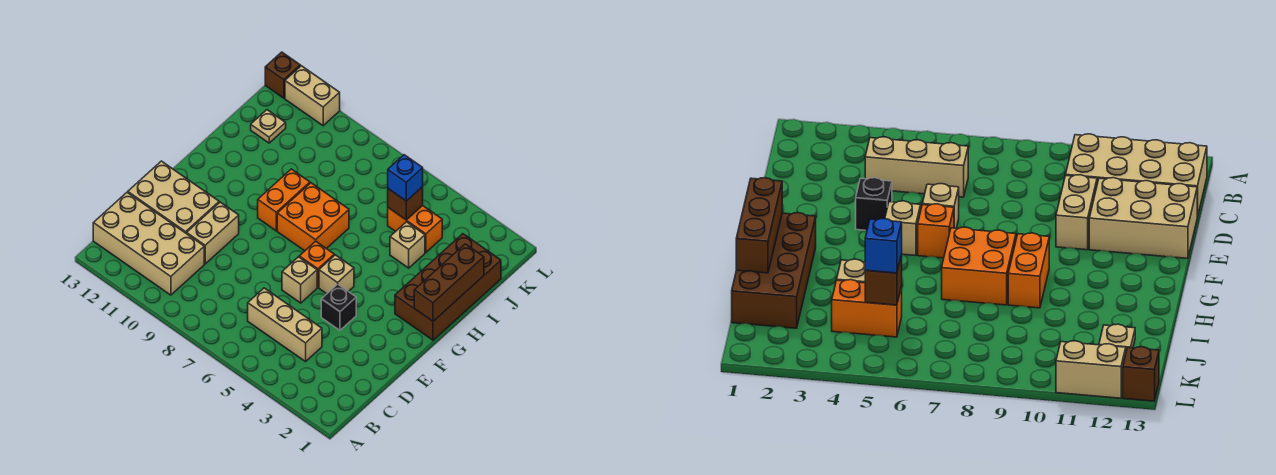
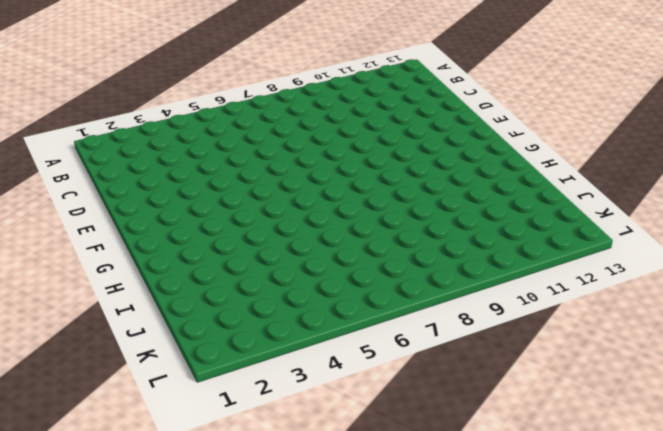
none -> tan 2x4 brick [93,192,204,295]
none -> tan 1x3 brick [248,288,322,362]
none -> tan 1x2 brick [187,202,239,264]

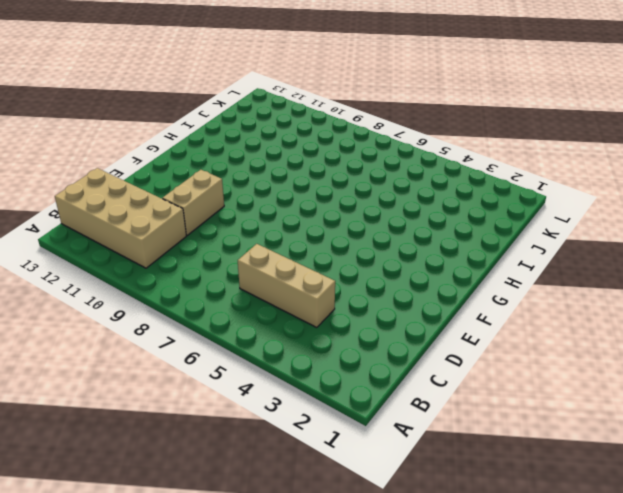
none -> tan 2x3 brick [128,161,219,234]
none -> black 1x1 brick [321,284,356,330]
none -> tan 1x1 brick [282,257,317,303]

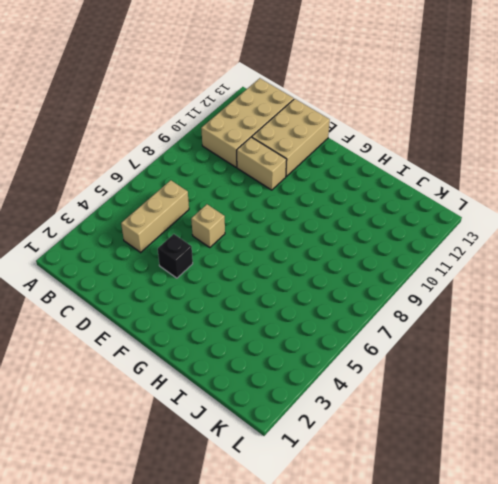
none -> tan 1x1 brick [319,255,354,294]
none -> orange 1x1 brick [299,241,334,287]
none -> brown 2x4 brick [395,234,501,340]

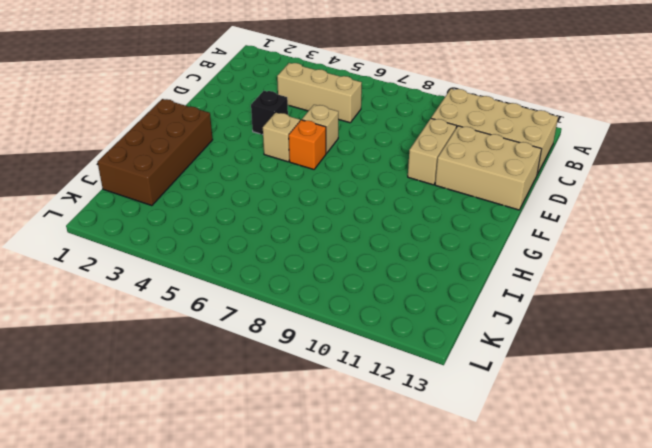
none -> orange 2x2 brick [277,183,349,251]
none -> orange 1x2 brick [258,169,310,231]
none -> tan 1x1 brick [390,222,425,268]

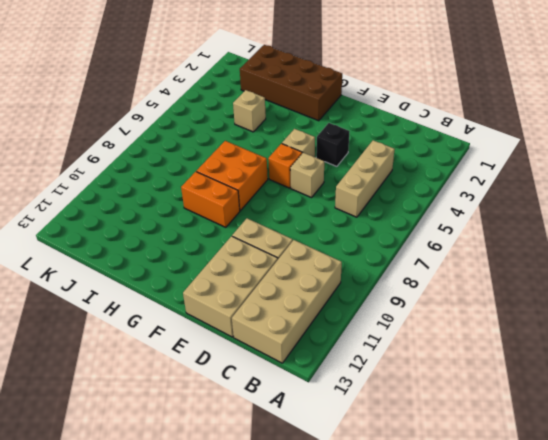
none -> orange 1x2 brick [388,206,442,252]
none -> tan 1x1 plate [251,110,286,143]
none -> tan 1x2 brick [285,66,340,126]

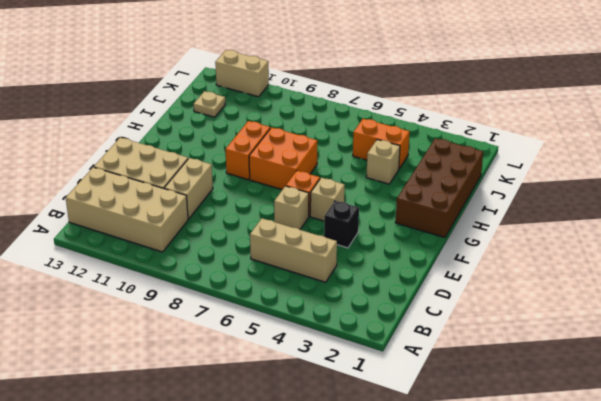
none -> brown 1x1 brick [265,52,300,98]
none -> brown 1x3 brick [414,244,484,321]
none -> brown 1x1 brick [388,187,423,220]

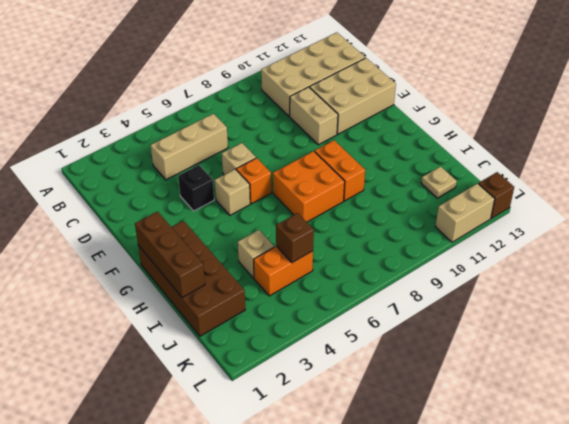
none -> blue 1x1 brick [388,155,423,201]

